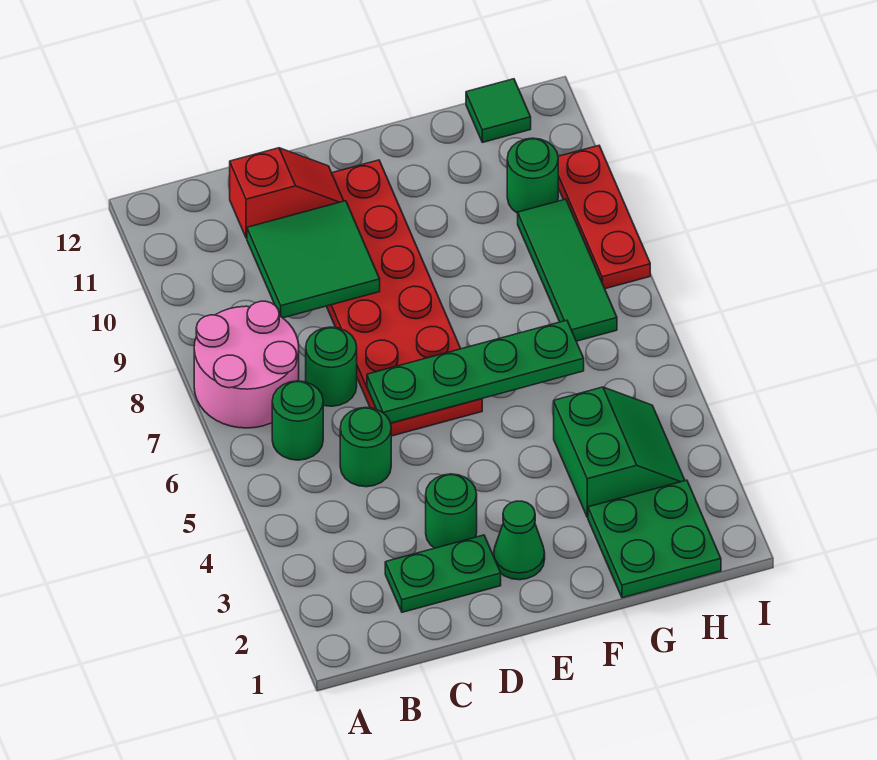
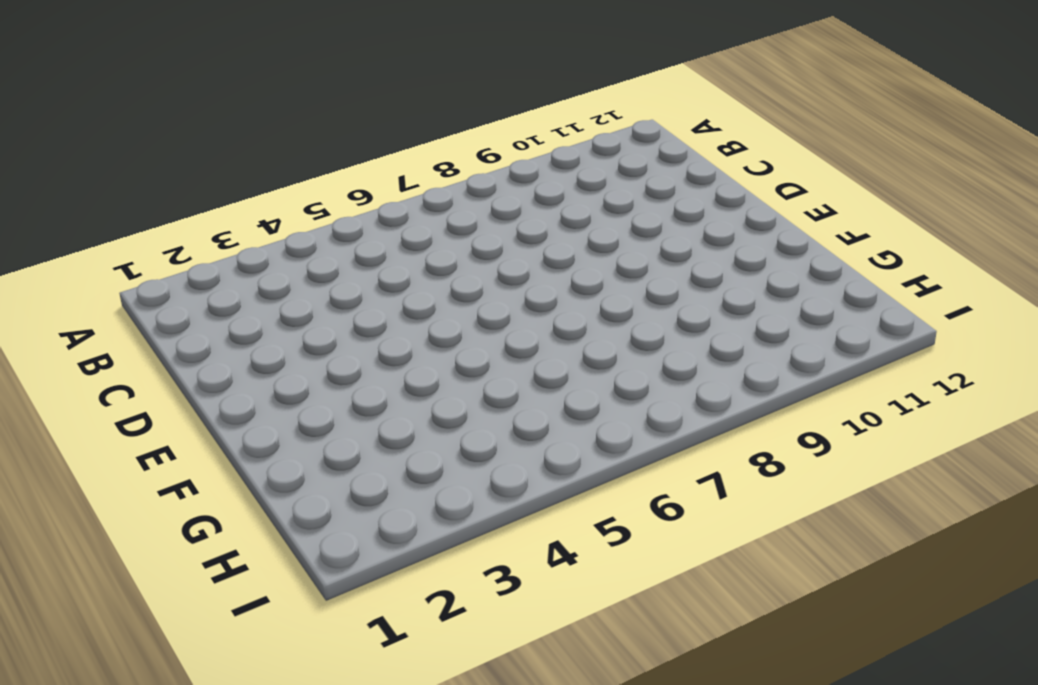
none -> pink 2x2 round brick [194,301,299,428]
none -> green 1x1 round brick [272,381,323,460]
none -> green 1x2 plate [385,535,501,612]

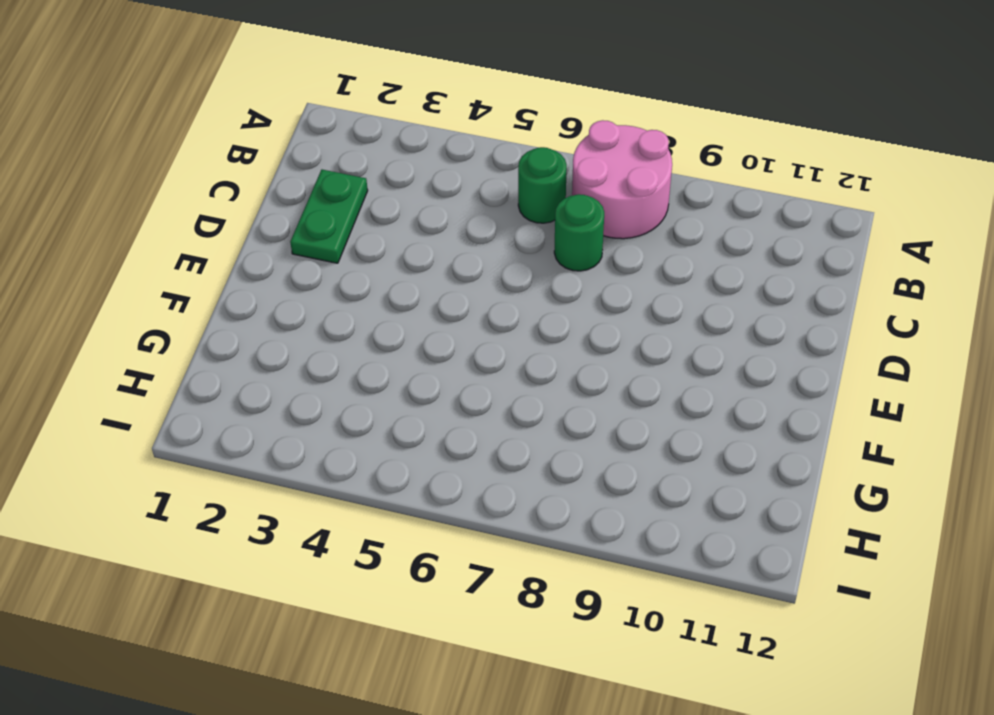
none -> green 1x1 round brick [340,407,391,487]
none -> green 1x1 round brick [426,474,477,548]
none -> red 2x6 plate [327,160,482,436]

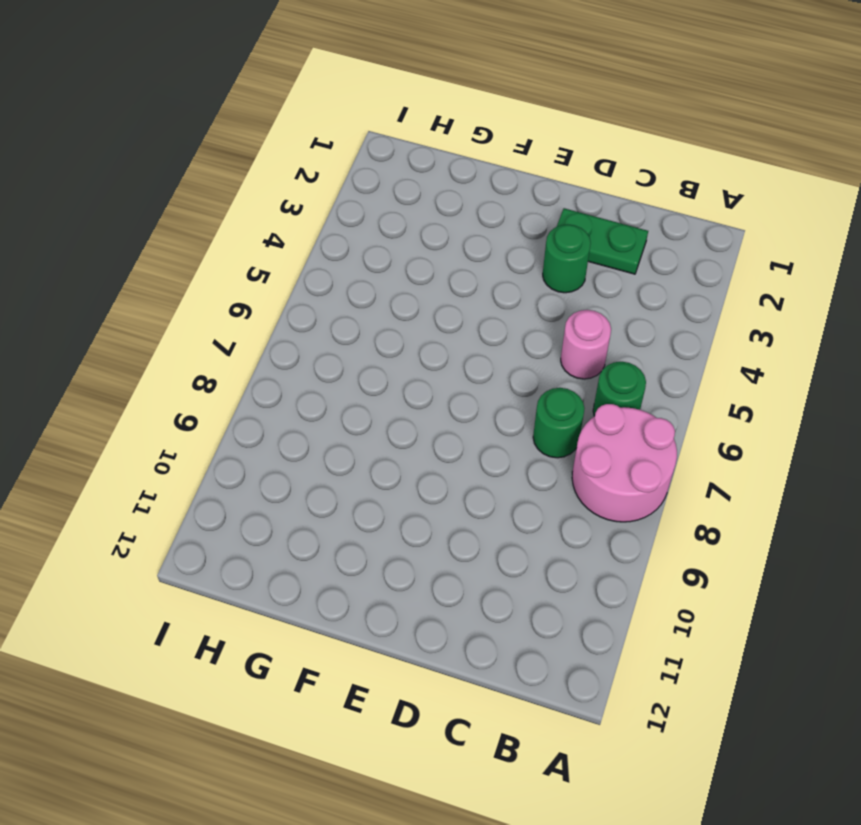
pink 1x1 round brick [561,310,611,379] -> green 1x1 round brick [340,407,391,487]
none -> red 2x6 plate [327,160,482,436]
none -> green 1x1 cone [494,501,545,580]
none -> green 2x2 plate [588,480,721,598]

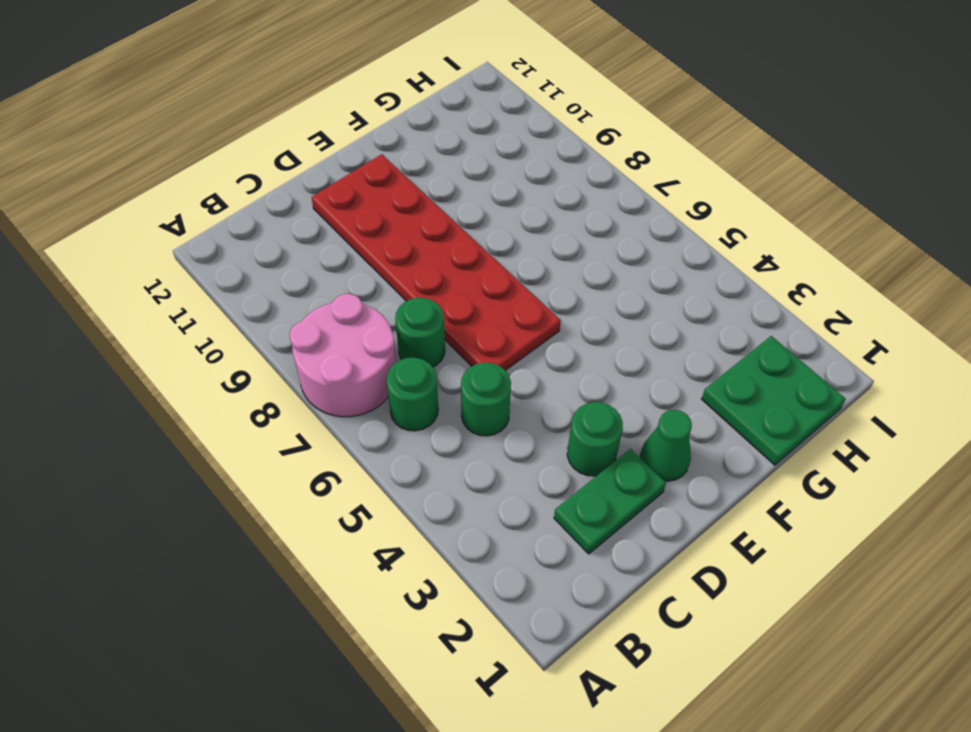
none -> green 2x2 slope [554,387,685,517]
none -> green 1x3 tile [518,199,617,341]
none -> green 1x1 round brick [507,138,558,213]

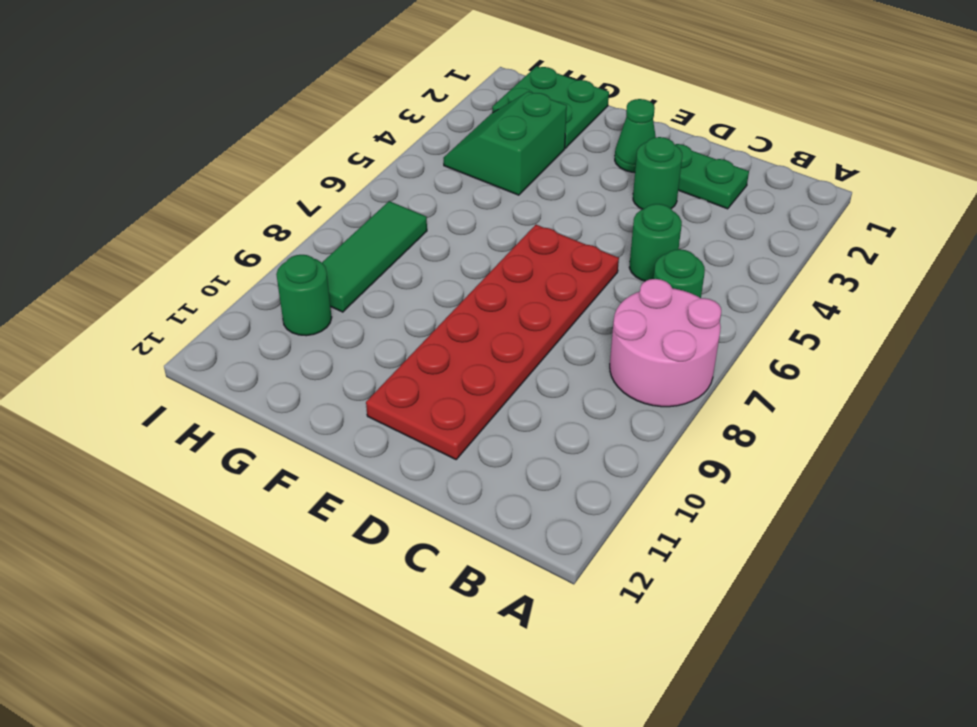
none -> green 1x1 round brick [306,327,357,406]
none -> green 1x1 tile [466,79,531,142]
none -> red 1x3 plate [558,146,650,289]

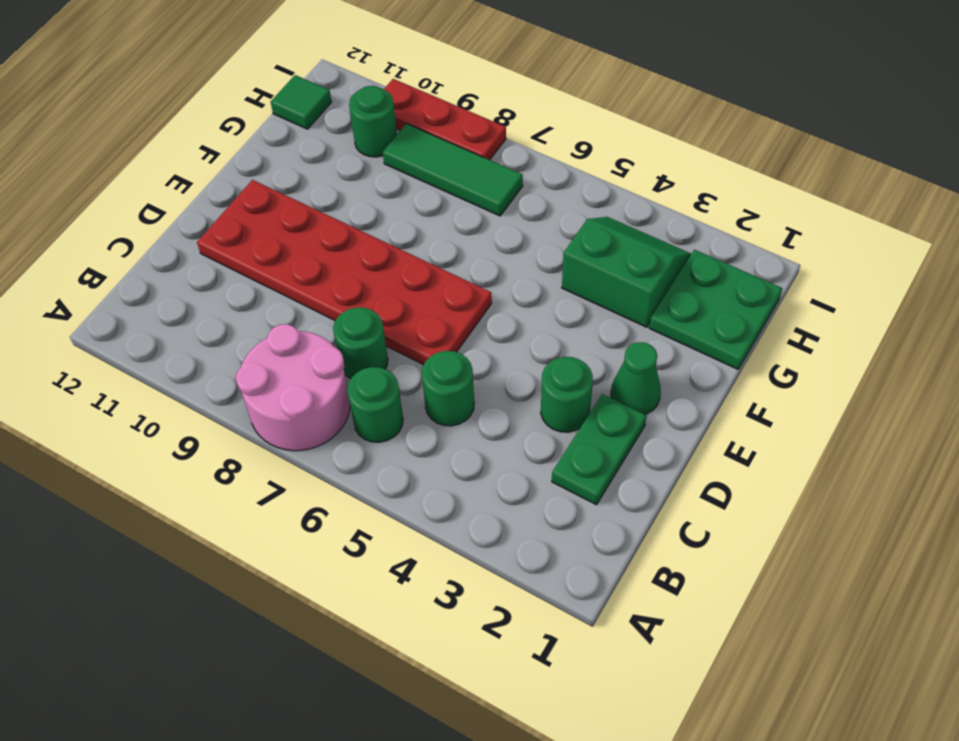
none -> green 2x2 tile [247,201,380,318]
none -> red 1x2 slope [230,148,343,238]
none -> green 1x4 plate [367,320,584,423]

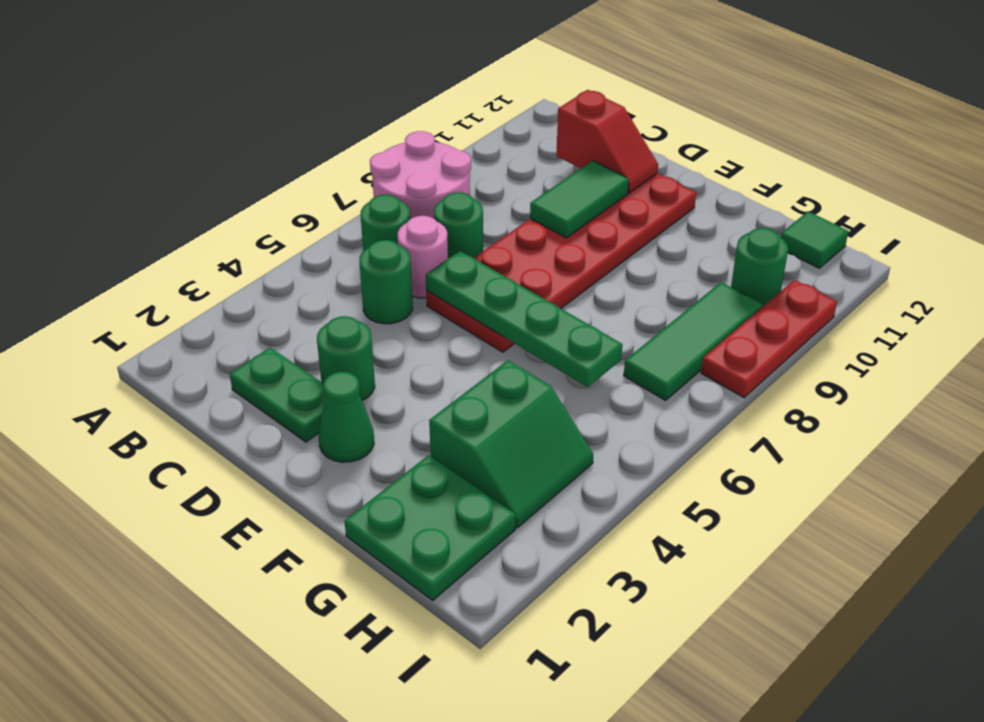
pink 1x1 round brick [398,216,448,298] -> none
green 1x2 tile [530,161,629,238] -> green 2x2 tile [247,201,380,318]

